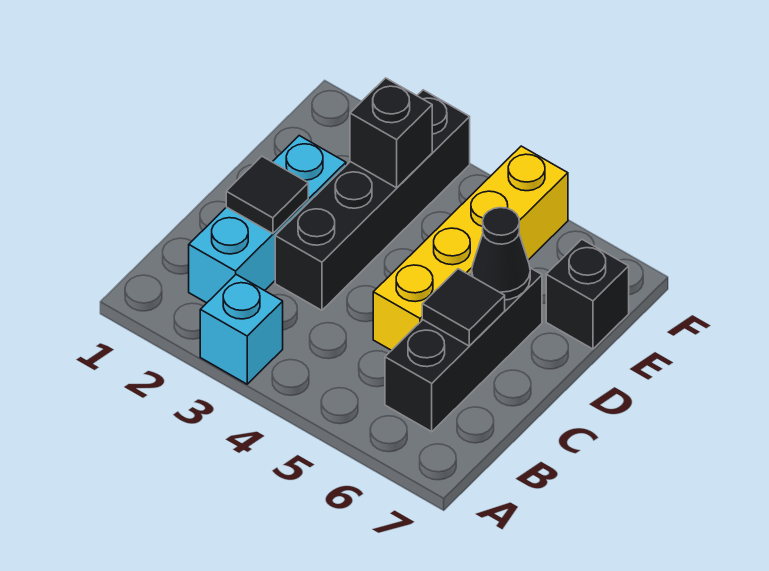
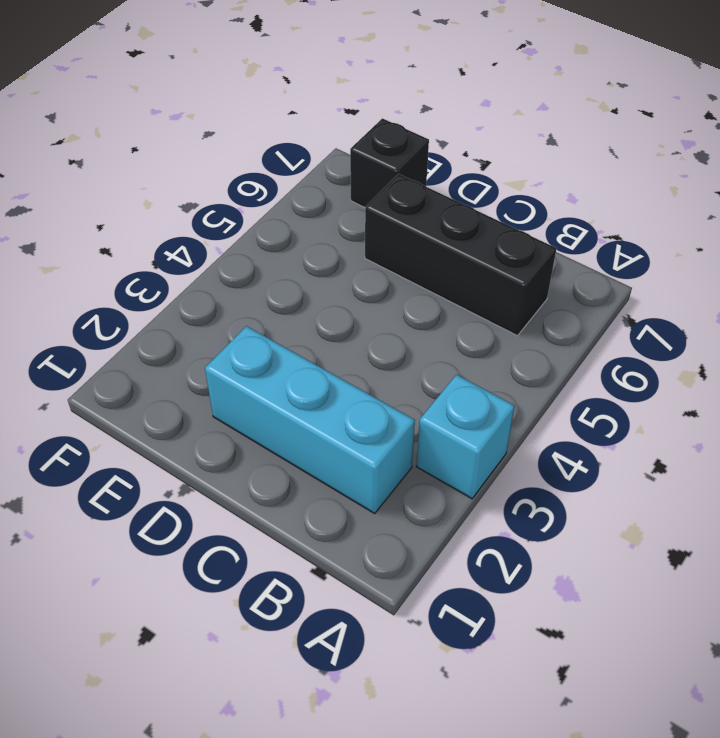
none -> black 1x4 brick [275,90,470,310]
none -> yellow 1x4 brick [373,146,568,350]

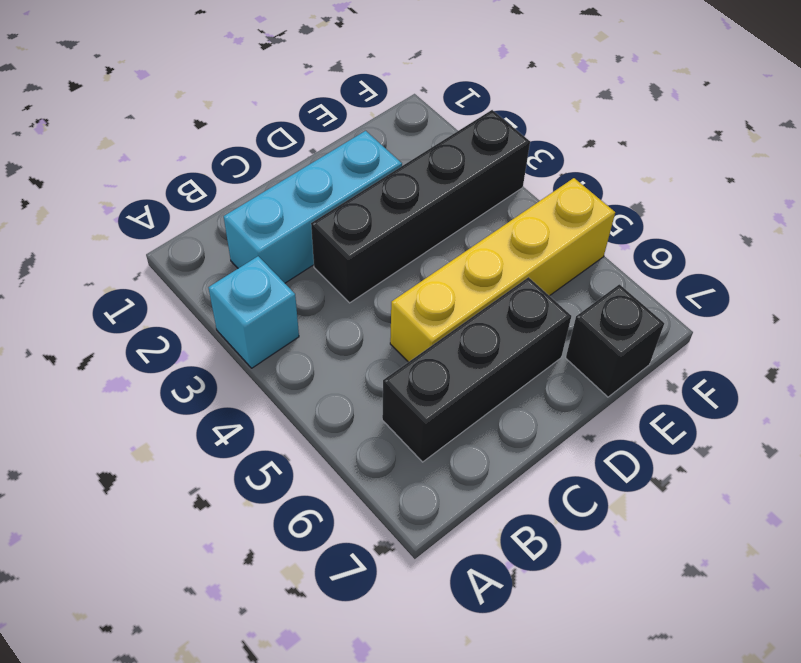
none -> black 1x1 tile [226,156,308,234]
none -> black 1x1 tile [422,269,505,346]

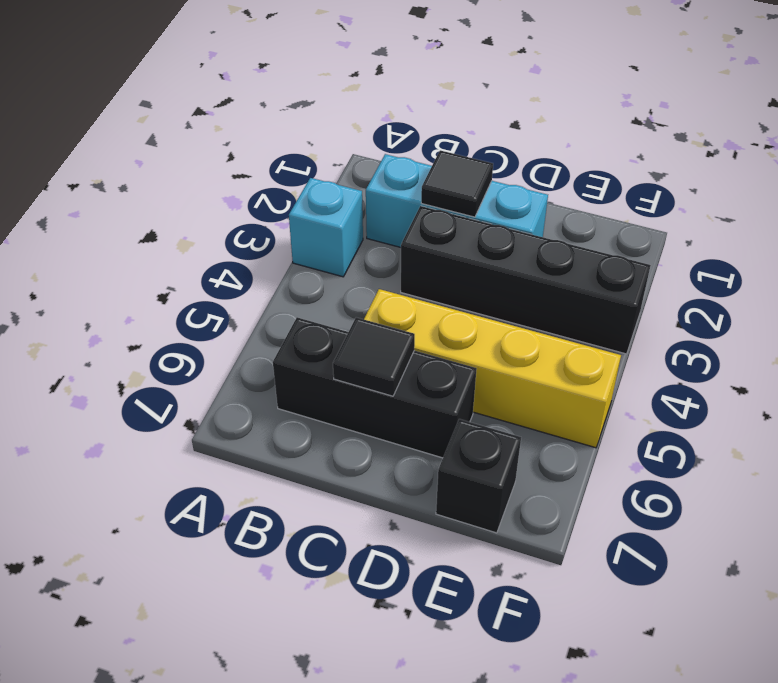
none -> black 1x1 cone [472,208,530,300]
none -> black 1x1 brick [350,78,432,188]

